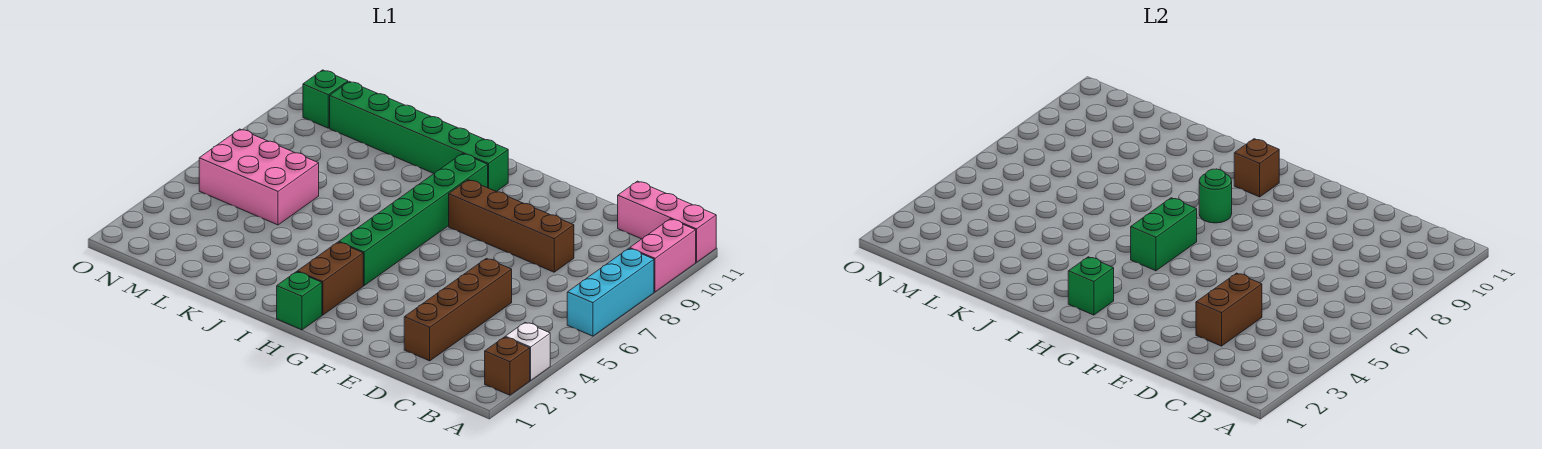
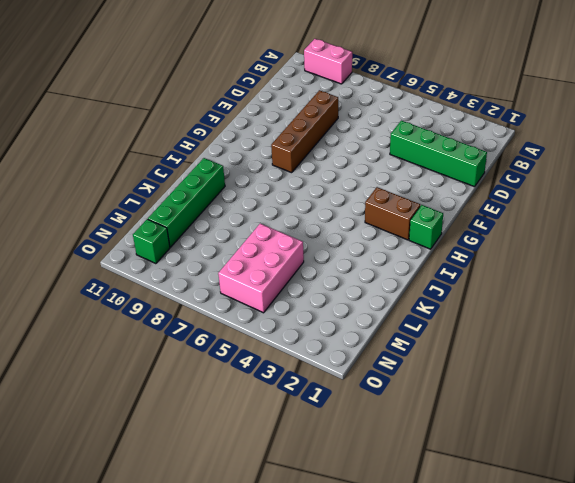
green 1x4 brick [390,121,487,187] -> brown 1x4 brick [404,258,512,361]
green 1x4 brick [148,158,225,247] -> green 1x6 brick [330,81,508,192]
none -> brown 1x1 brick [485,337,530,395]
none -> white 1x1 brick [505,322,550,380]
none -> cyan 1x3 brick [567,248,654,336]

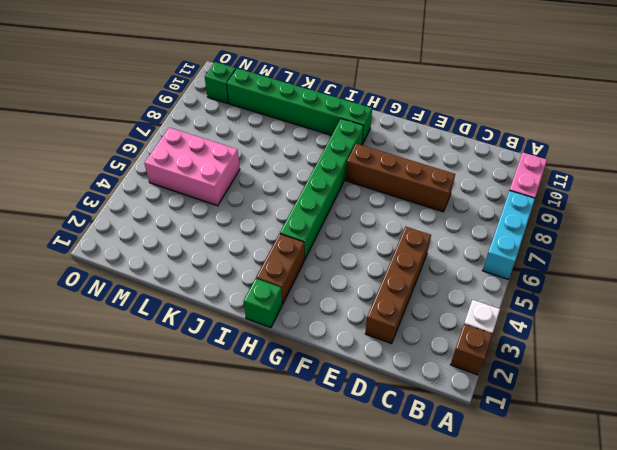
none -> pink 1x3 brick [618,181,716,262]
none -> brown 1x2 brick [1196,273,1262,346]
none -> green 1x1 brick [1068,257,1114,315]

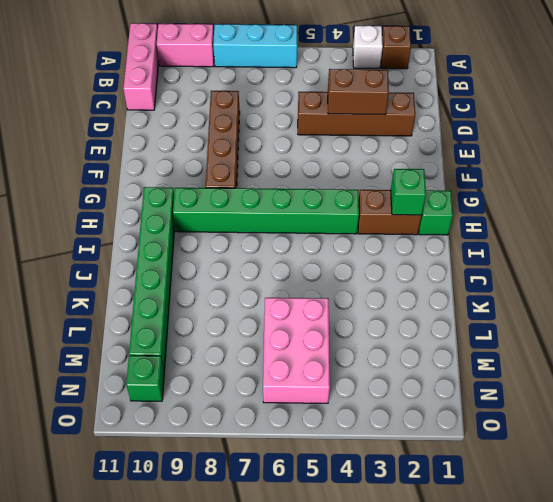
none -> green 1x2 brick [1131,198,1197,271]
none -> green 1x1 round brick [1199,169,1232,223]
none -> brown 1x1 brick [1234,139,1279,197]

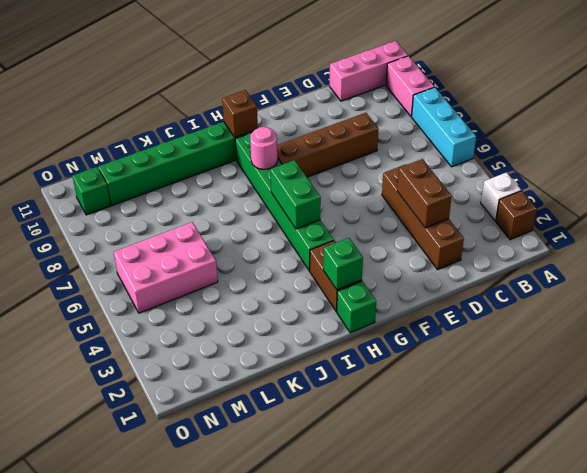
pink 1x1 round brick [250,127,277,169] -> green 1x1 round brick [1199,169,1232,223]

